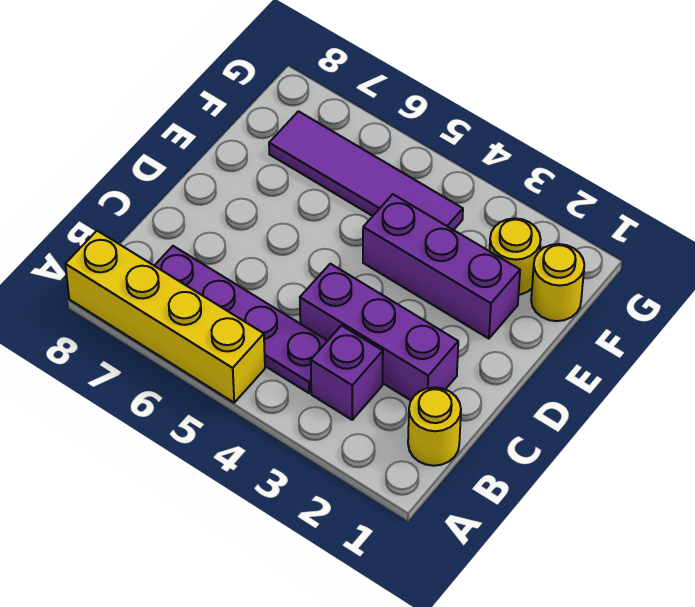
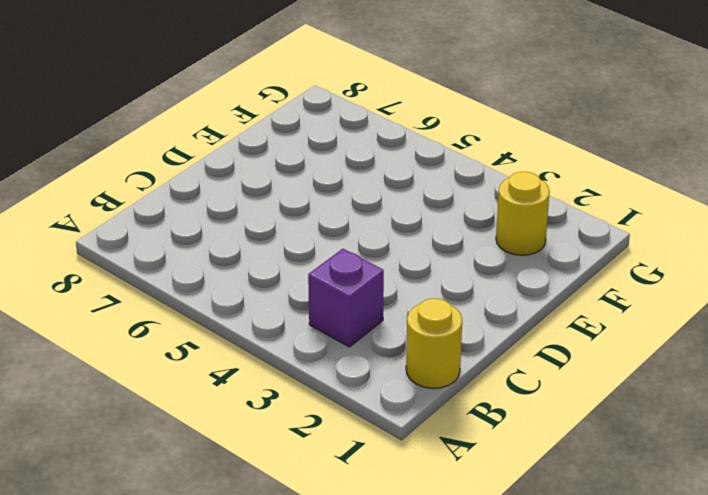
none -> yellow 1x4 brick [65,231,265,403]
none -> purple 1x4 plate [154,246,327,393]

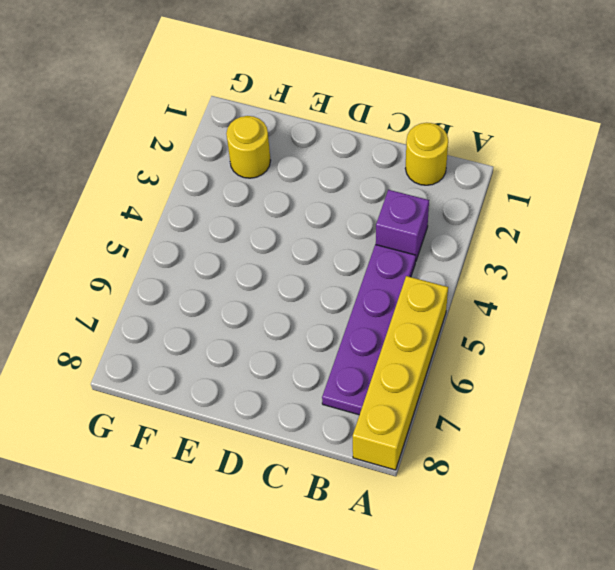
none -> purple 1x3 brick [300,264,458,400]
none -> purple 1x3 brick [363,194,520,339]

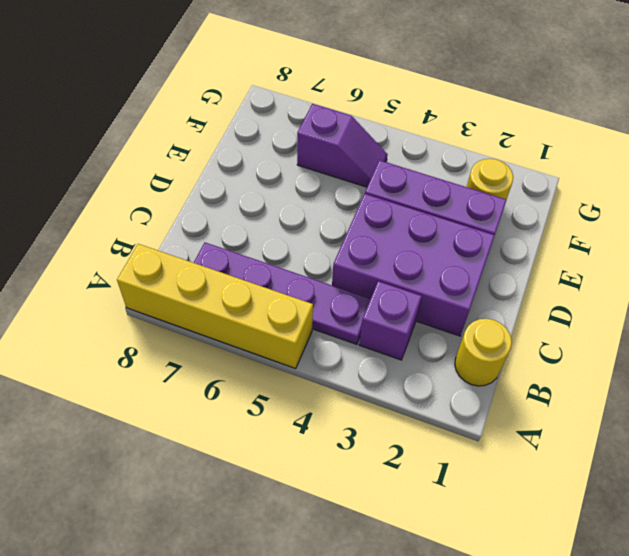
purple 2x3 brick [332,194,495,336] -> purple 1x3 brick [300,264,458,400]
purple 1x2 slope [297,104,388,187] -> purple 1x4 tile [269,111,463,230]
none -> yellow 1x1 round brick [531,244,584,321]

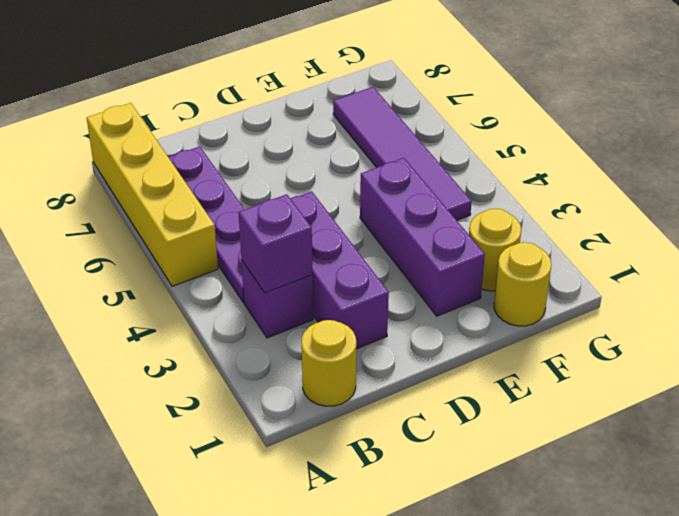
purple 1x1 brick [238,194,313,293] -> none

